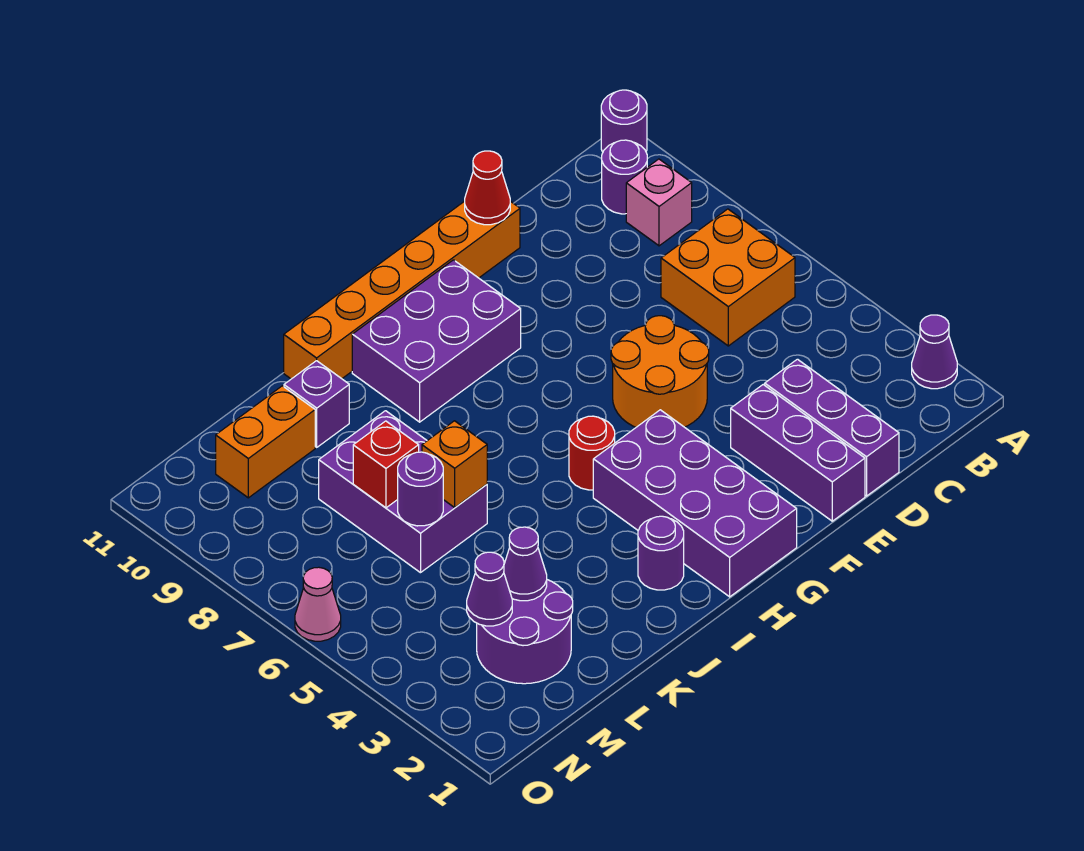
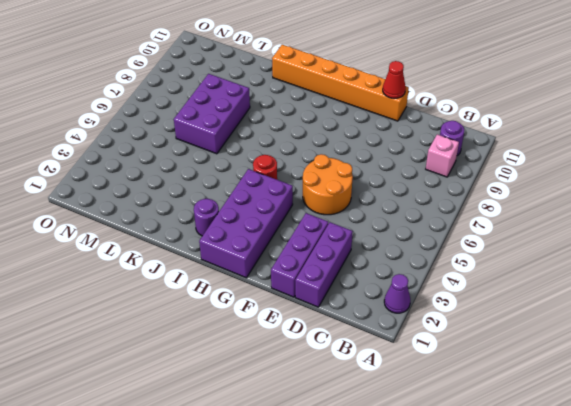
none -> purple 1x1 round brick [601,90,647,152]
none -> orange 2x2 brick [661,209,795,346]
none -> purple 2x3 brick [352,260,521,422]

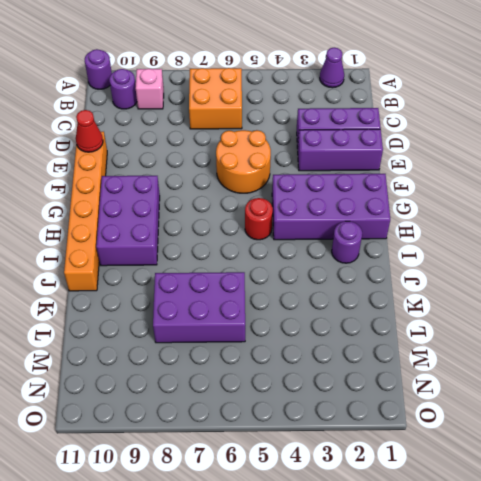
none -> purple 1x1 brick [284,361,349,447]
none -> purple 2x2 round brick [477,580,573,684]
none -> orange 1x2 brick [216,386,315,498]

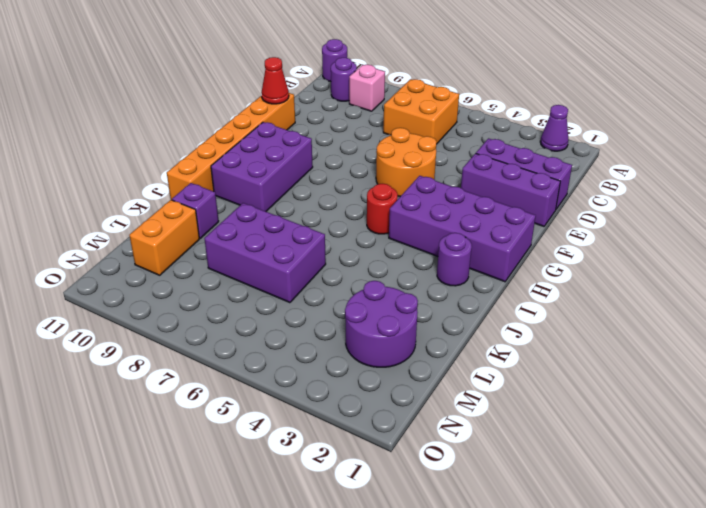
none -> pink 1x1 cone [295,567,341,641]
none -> orange 1x1 brick [422,421,487,507]
none -> purple 1x1 cone [504,527,547,601]

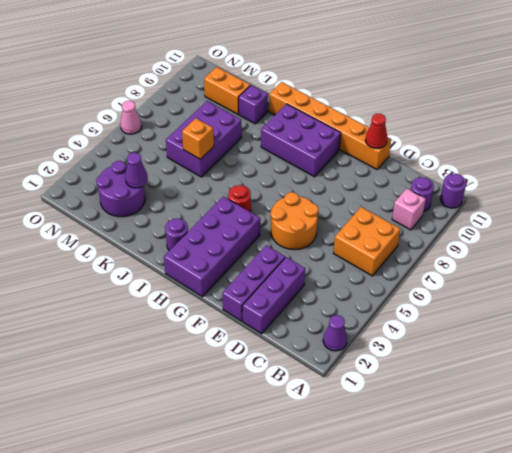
none -> purple 1x1 round brick [398,452,443,526]
none -> red 1x1 brick [353,421,419,508]
none -> purple 1x1 cone [467,552,512,626]

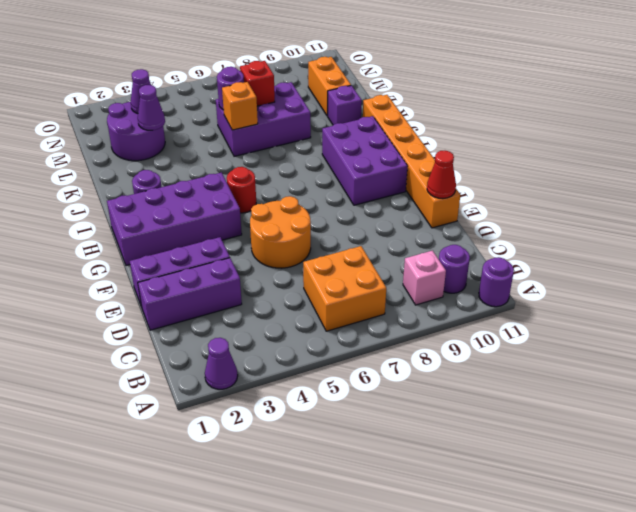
none -> pink 1x1 cone [295,567,341,641]

